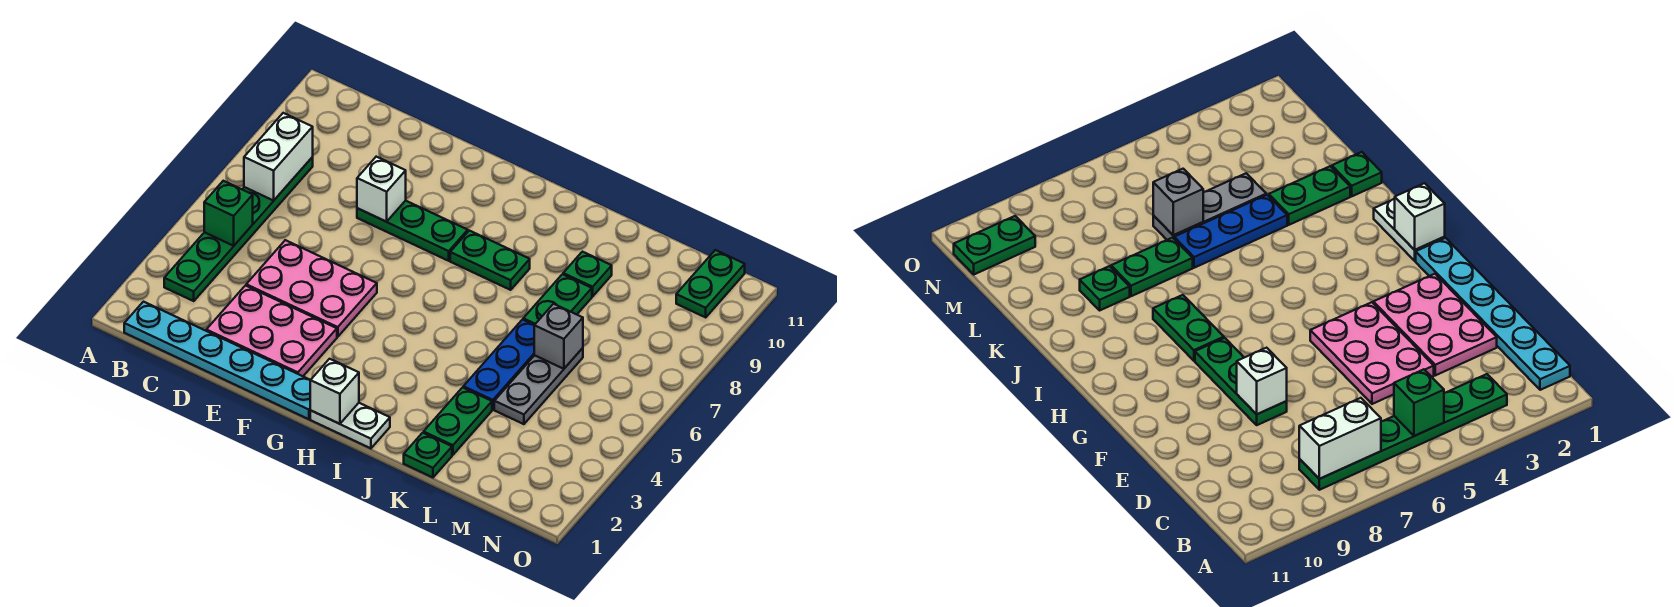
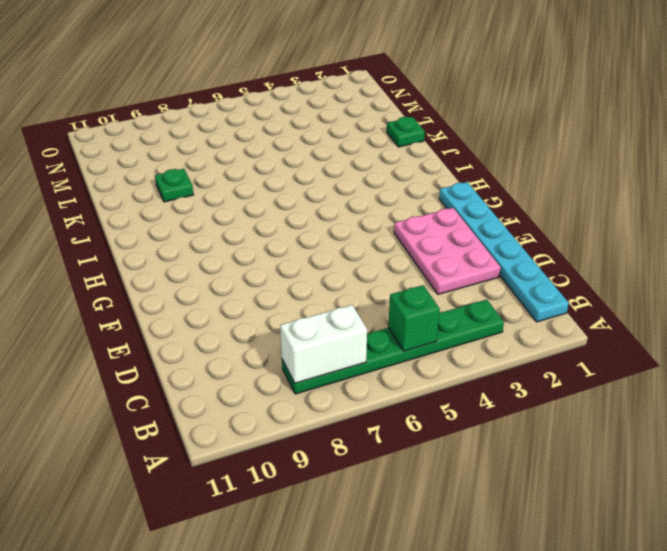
none -> pink 2x3 plate [246,240,377,337]
none -> green 1x3 plate [357,201,468,261]
none -> white 1x2 plate [310,403,390,448]

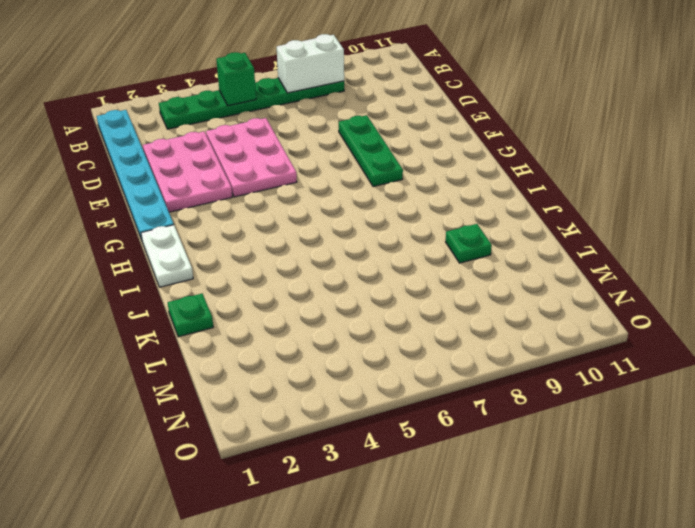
none -> green 1x2 plate [450,231,530,290]
none -> green 1x2 plate [424,387,492,455]
none -> blue 1x3 plate [463,320,534,410]

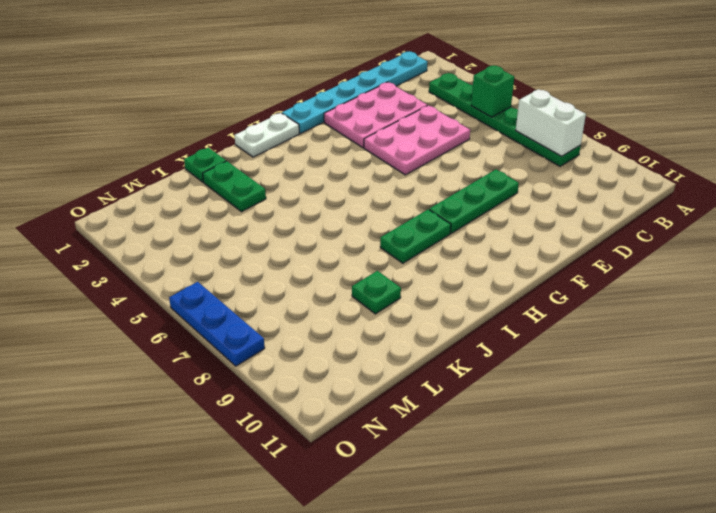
blue 1x3 plate [169,282,265,366] -> blue 1x3 plate moved to [463,320,534,410]
none -> green 1x2 plate [523,274,592,325]
none -> grey 1x3 plate [494,348,583,424]
none -> green 1x2 plate [676,250,745,317]

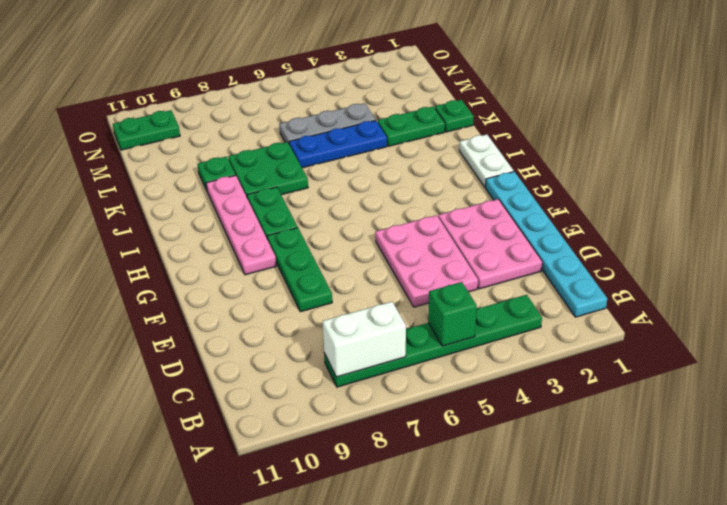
pink 1x4 plate [206,175,276,275] -> none
green 2x2 plate [228,142,308,197] -> green 1x2 plate [523,274,592,325]
none -> white 1x1 brick [357,157,406,222]
none -> white 1x1 brick [310,359,359,424]
none -> grey 1x1 brick [534,304,583,369]

